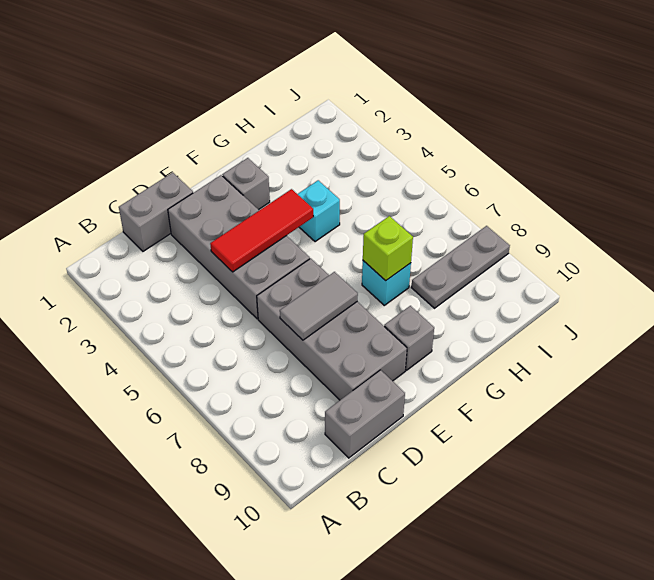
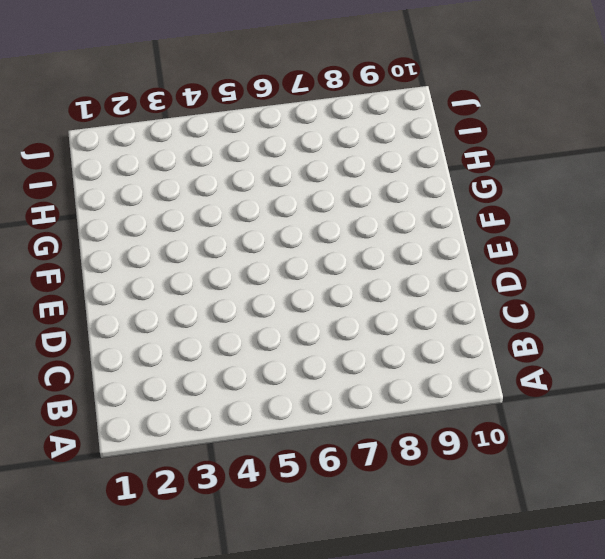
none -> grey 1x2 brick [119,173,193,251]
none -> grey 1x2 brick [325,370,405,458]
none -> grey 2x4 brick [168,175,310,319]

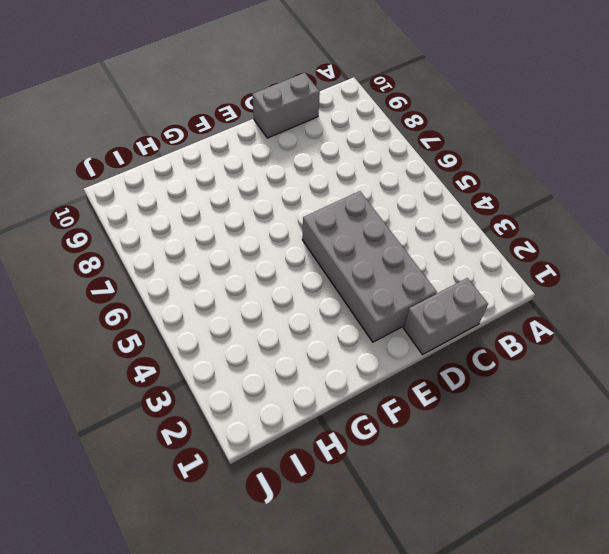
none -> grey 2x4 brick [257,258,407,400]
none -> grey 1x1 brick [222,158,270,210]
none -> grey 1x1 brick [384,306,434,370]

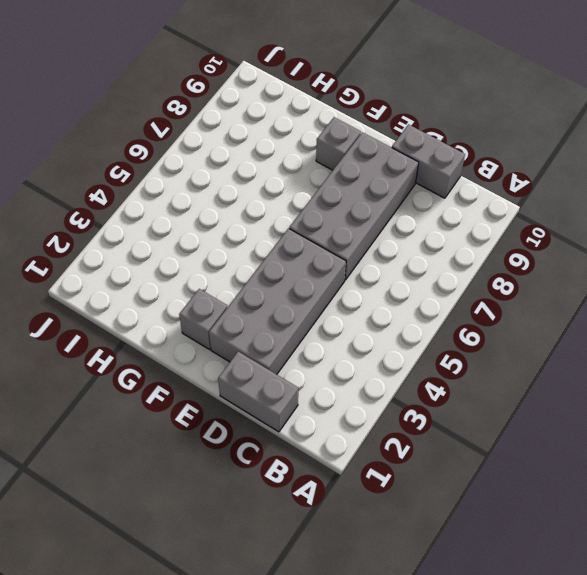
none -> cyan 1x1 brick [298,180,340,242]
none -> cyan 1x1 brick [362,261,411,305]
none -> grey 1x3 plate [411,226,510,308]

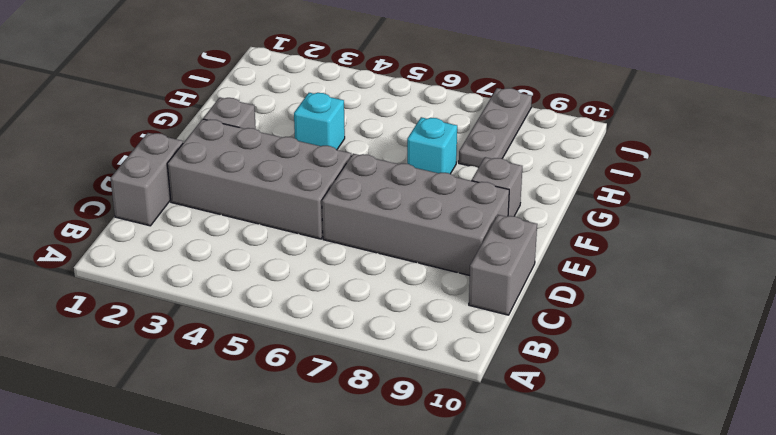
none -> red 1x3 tile [210,189,313,272]
none -> grey 1x2 tile [280,272,358,340]
none -> lime 1x1 brick [363,216,413,281]

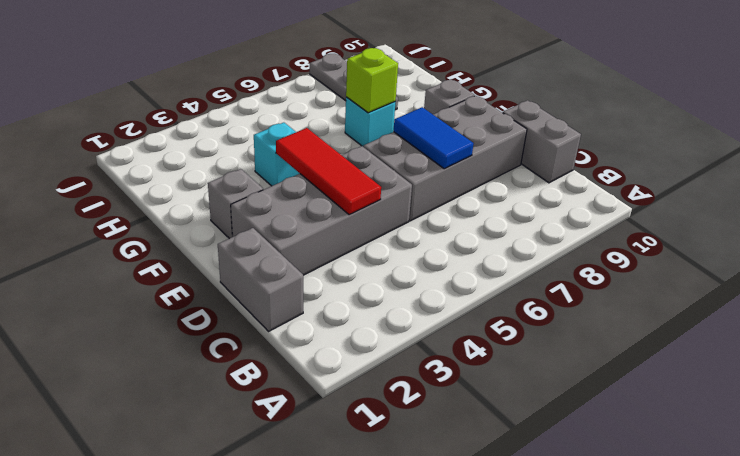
blue 1x2 tile [394,107,474,169] -> grey 1x2 tile [280,272,358,340]

